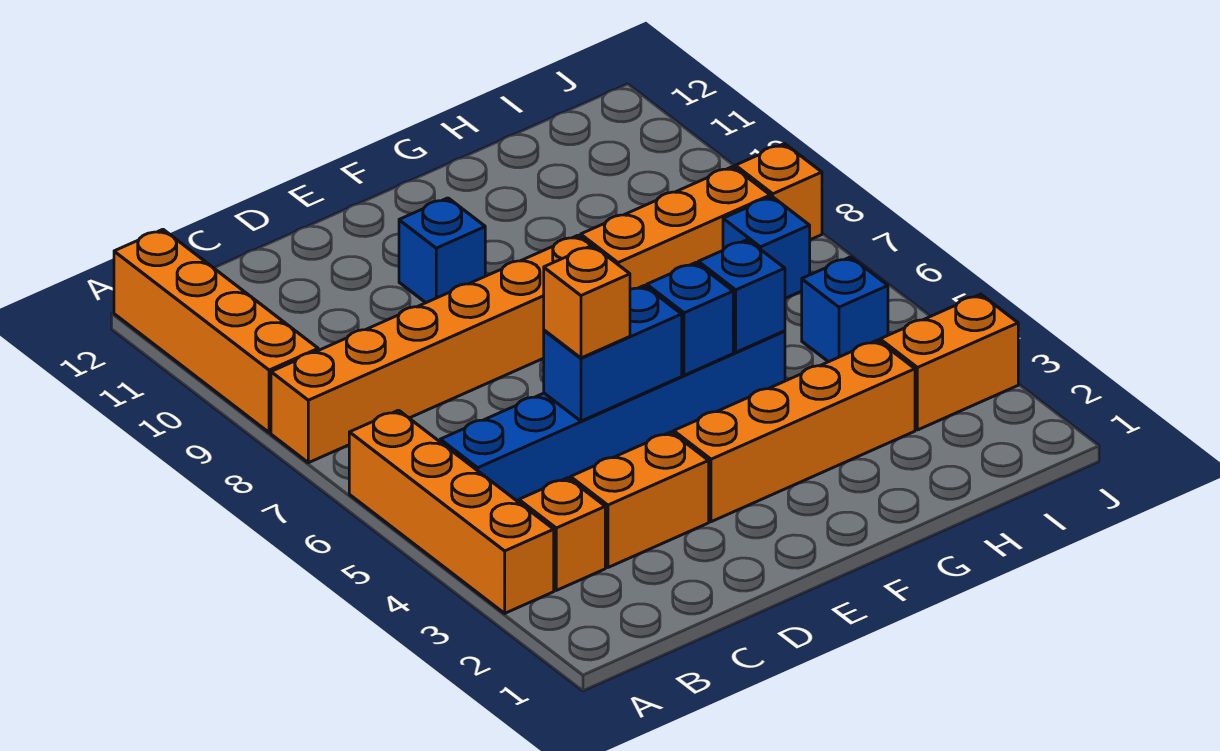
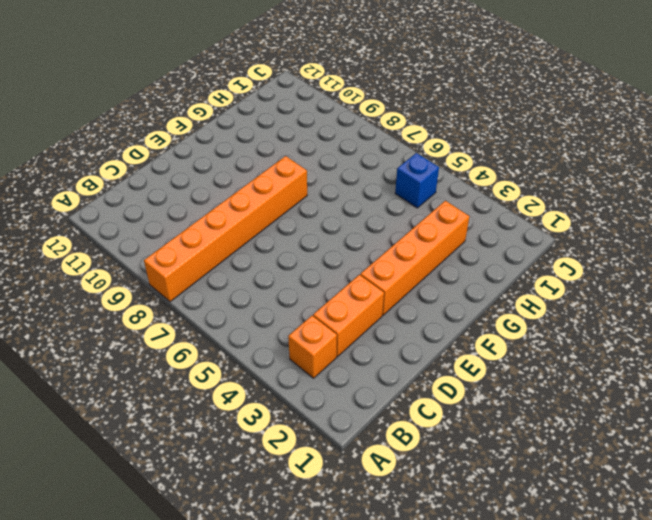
none -> orange 1x4 brick [349,410,554,613]
none -> orange 1x4 brick [114,229,318,433]
none -> blue 1x6 brick [440,331,785,502]

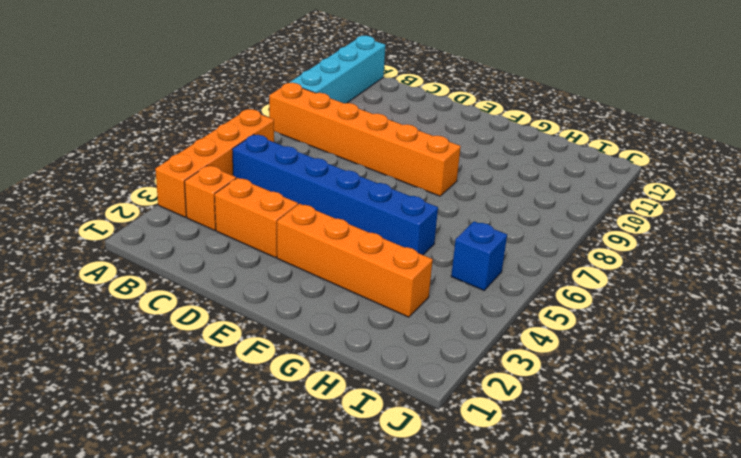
cyan 1x4 brick [290,36,385,103] -> orange 1x4 brick [114,229,318,433]
none -> blue 1x1 brick [399,198,485,303]
none -> orange 1x3 brick [581,167,770,289]
none -> orange 1x2 brick [880,294,1018,430]

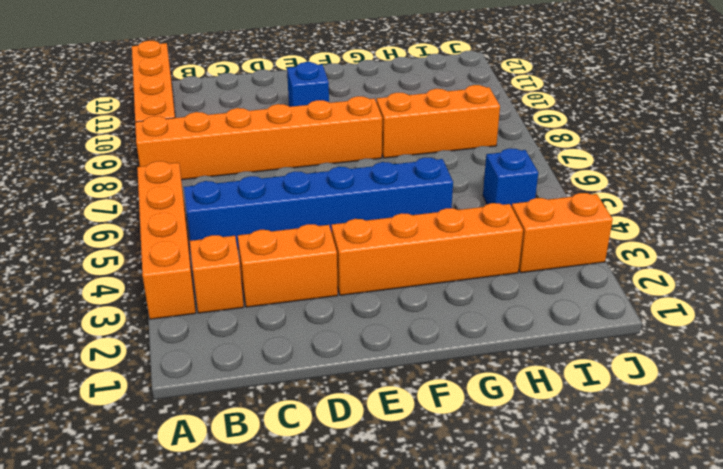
none -> blue 1x1 brick [723,197,810,298]
none -> orange 1x1 brick [735,144,822,240]
none -> blue 1x2 brick [544,286,682,421]

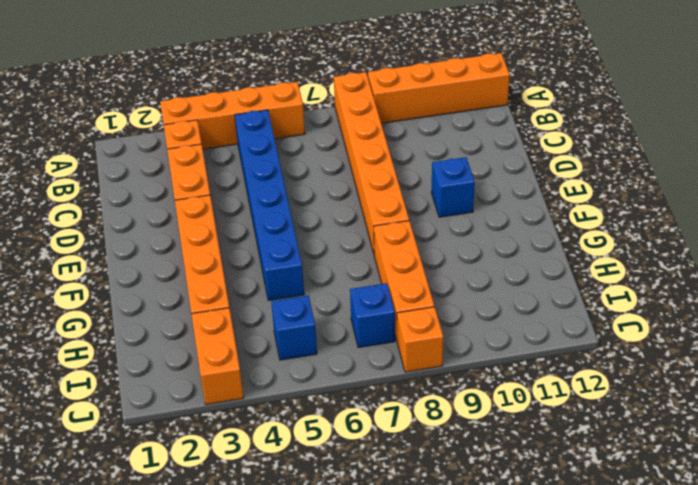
none -> blue 1x2 brick [544,286,682,421]
none -> blue 1x1 brick [647,263,733,375]
none -> blue 1x1 brick [698,240,785,352]

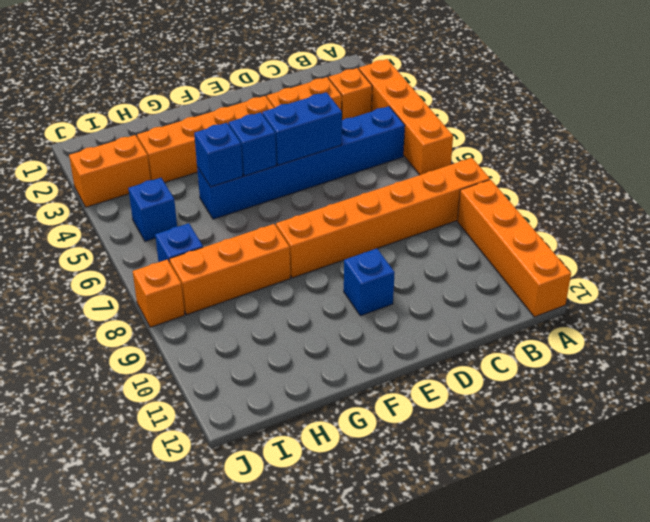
none -> orange 1x1 brick [544,245,630,358]

